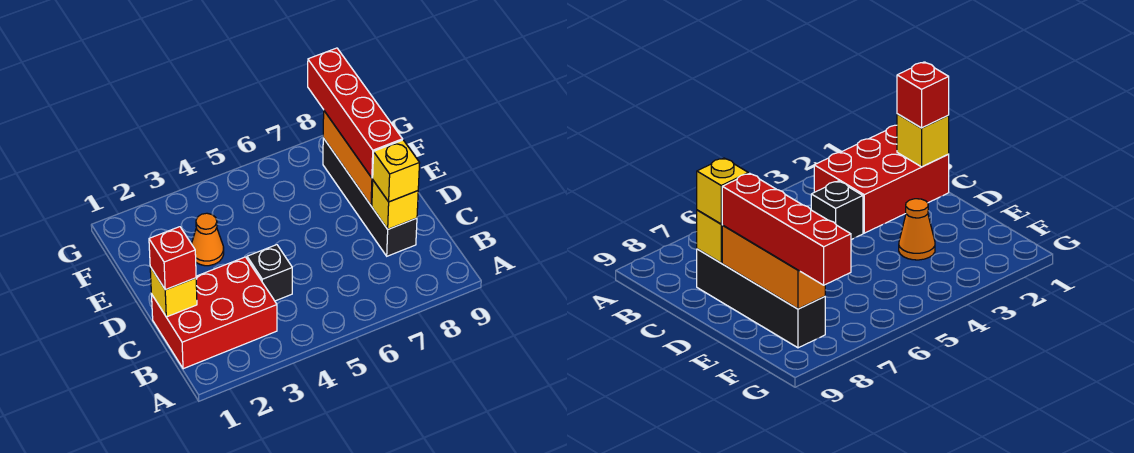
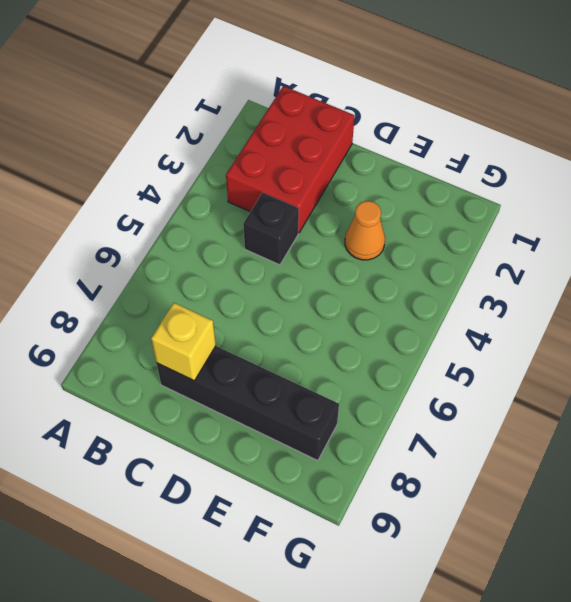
none -> yellow 1x1 brick [150,267,197,317]
none -> orange 1x3 brick [323,111,373,206]

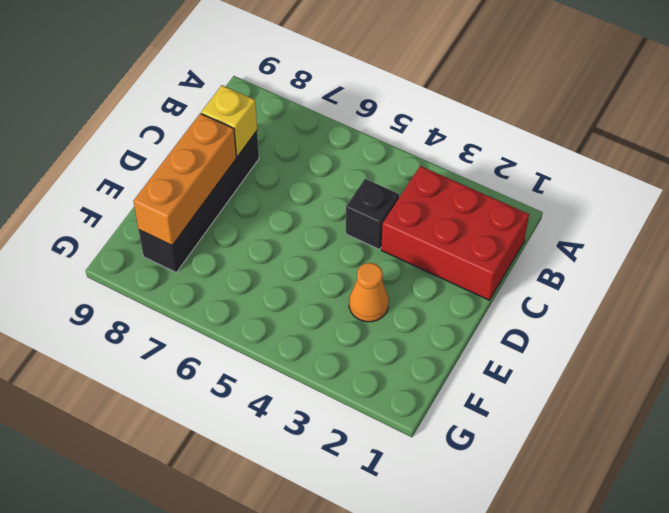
none -> yellow 1x1 brick [150,267,197,317]
none -> red 1x1 brick [149,227,196,290]

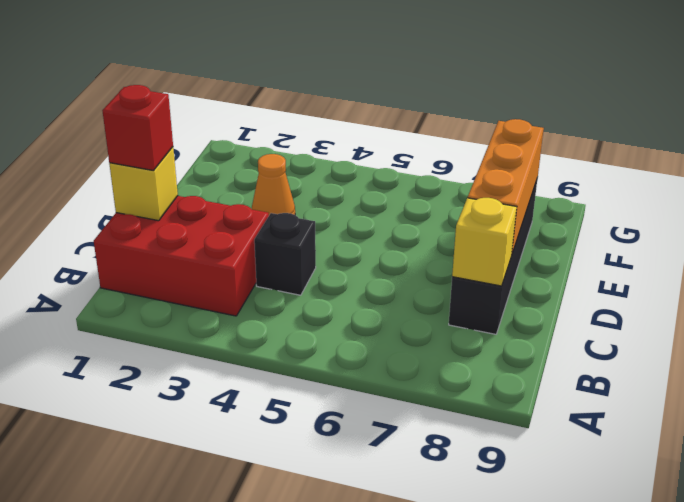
none -> yellow 1x1 brick [373,140,420,202]
none -> red 1x4 brick [308,48,403,178]

